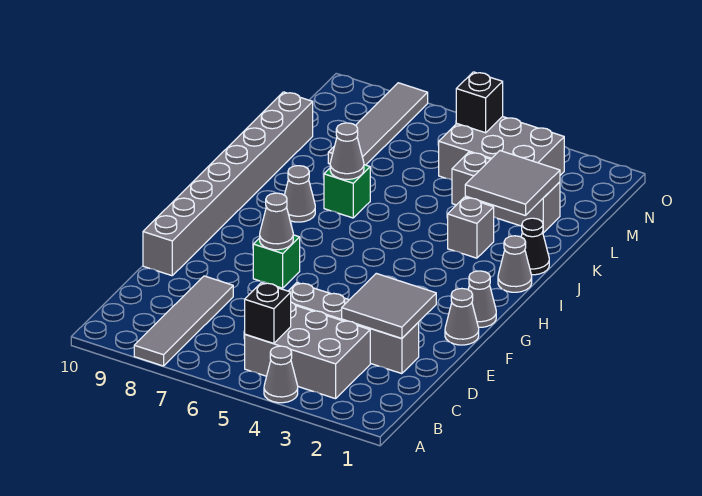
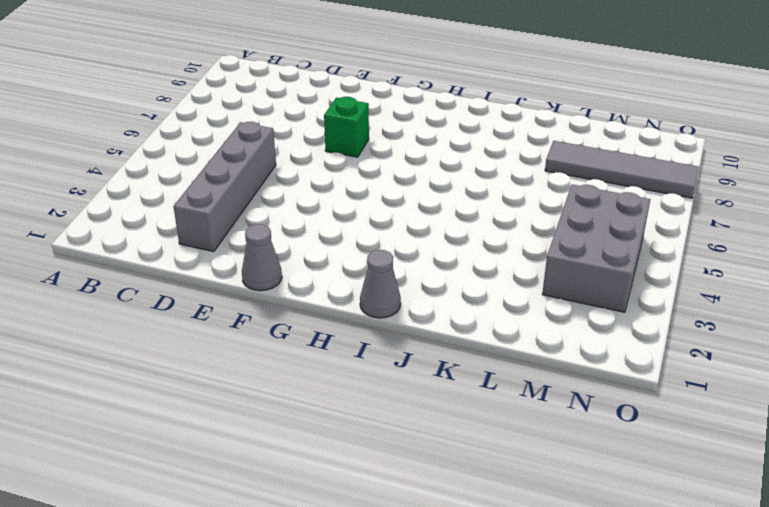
none -> grey 1x1 cone [264,346,298,403]
none -> grey 1x4 tile [134,276,233,366]
none -> grey 2x3 brick [245,302,370,399]

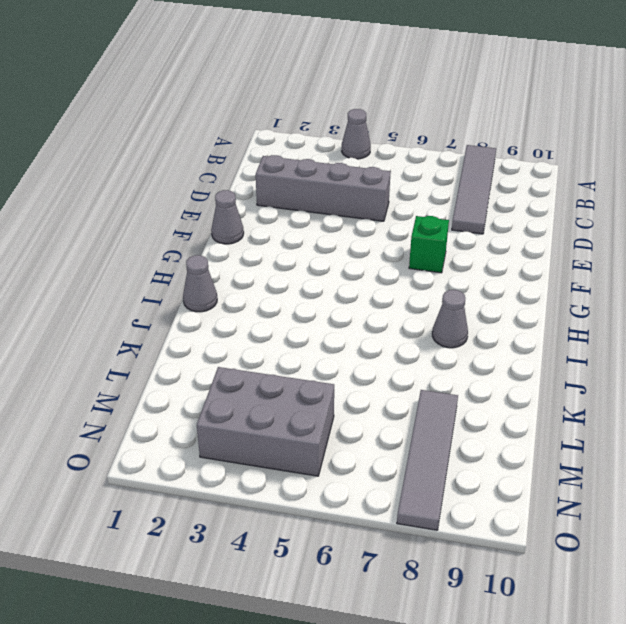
none -> grey 2x3 brick [245,302,370,399]
none -> grey 1x8 brick [143,92,313,276]
none -> grey 1x1 cone [468,271,496,327]

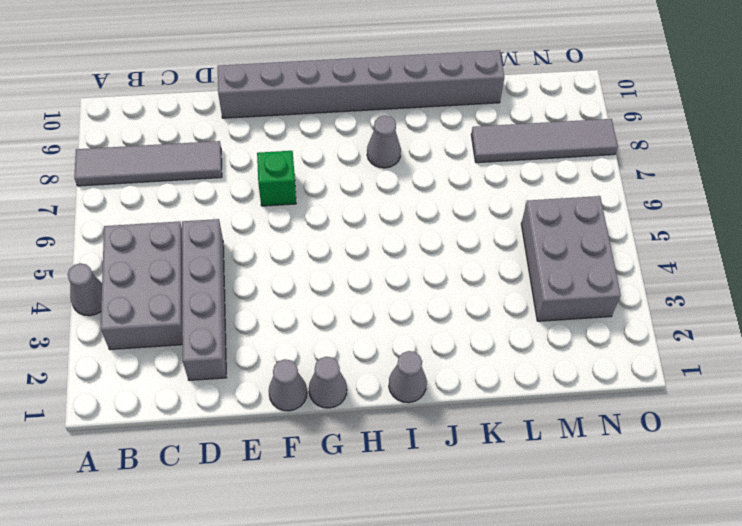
none -> black 1x1 cone [521,218,549,275]
none -> grey 1x1 brick [448,197,494,258]
none -> green 1x1 brick [324,165,370,218]

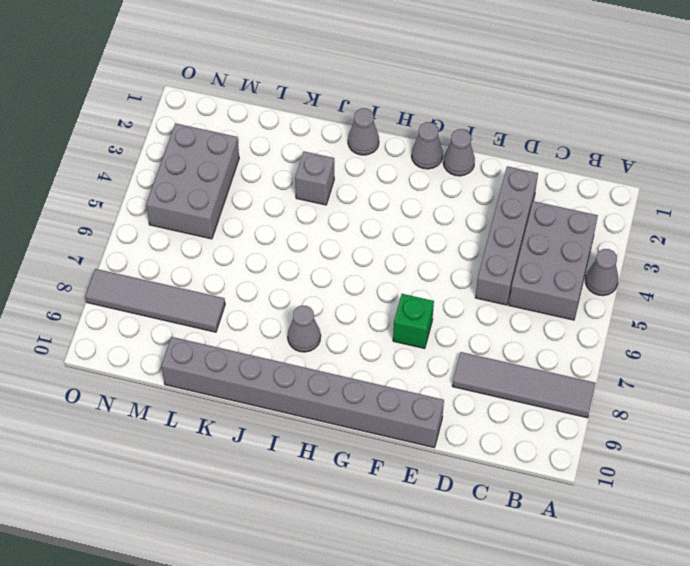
none -> black 1x1 cone [521,218,549,275]
none -> green 1x1 brick [324,165,370,218]
none -> grey 1x3 brick [452,152,560,233]

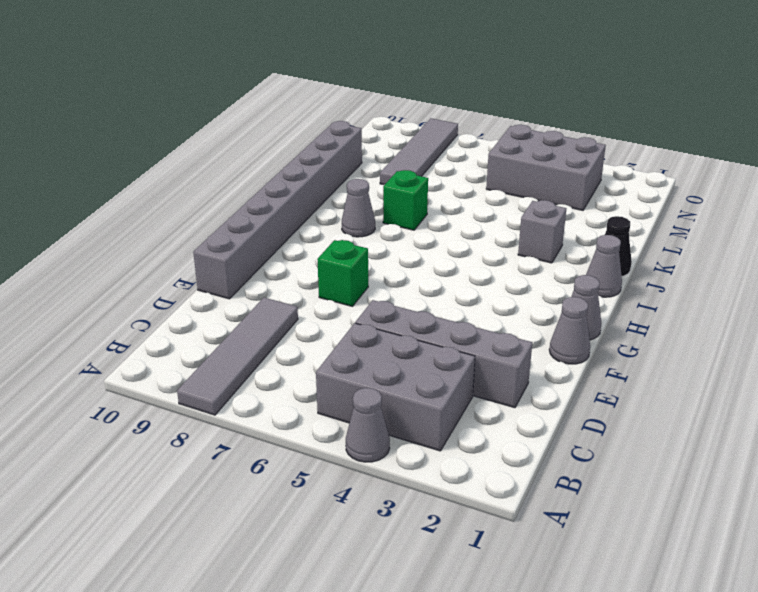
none -> grey 1x3 brick [452,152,560,233]
none -> black 1x1 brick [245,283,291,344]
none -> grey 2x2 tile [342,273,436,339]

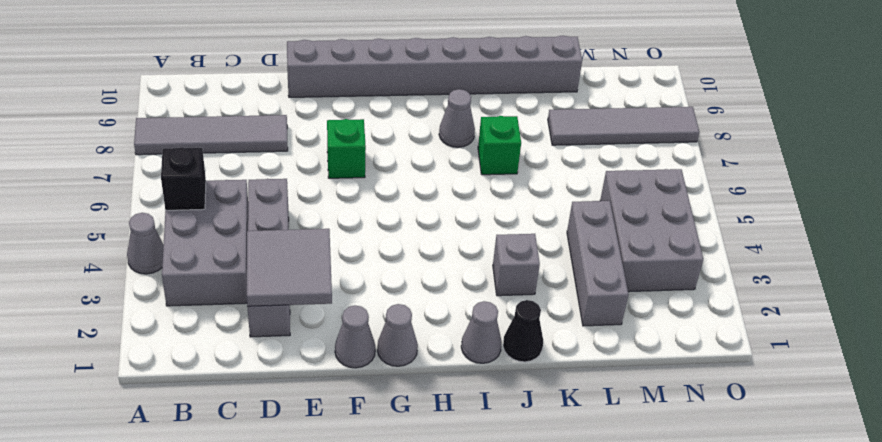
none -> grey 1x1 cone [260,193,293,250]
none -> grey 1x1 cone [330,123,364,179]
none -> grey 2x2 tile [465,151,560,216]

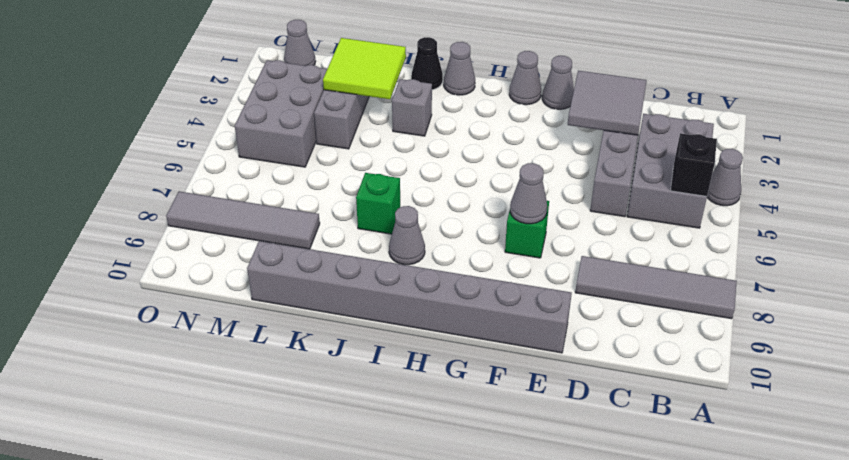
lime 2x2 tile [323,38,406,99] -> grey 2x2 tile [465,151,560,216]
grey 1x1 cone [284,20,316,66] -> grey 1x1 cone moved to [330,123,364,179]
none -> black 1x1 brick [456,72,503,133]

